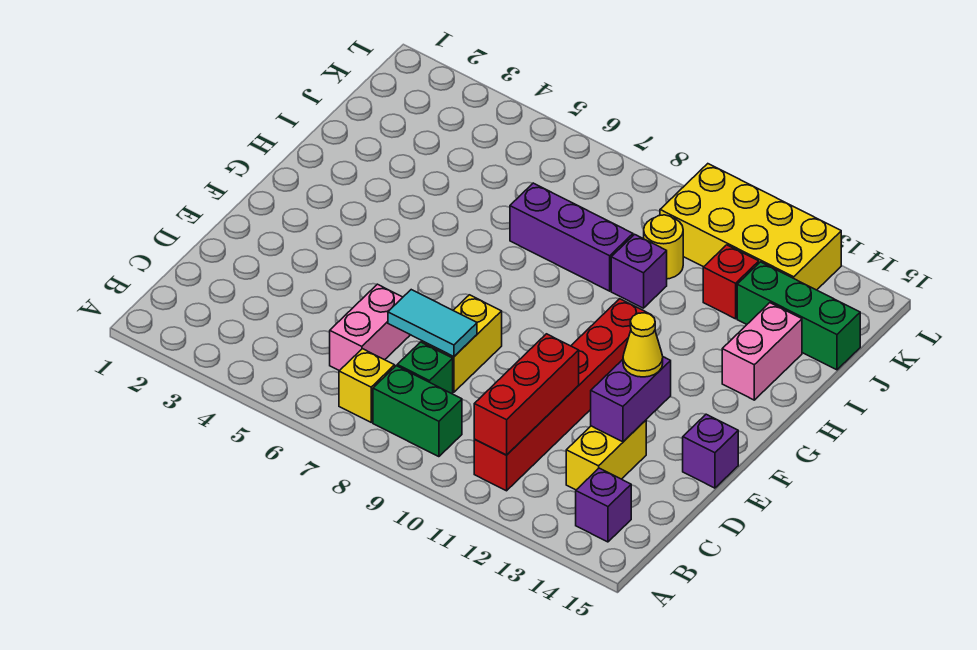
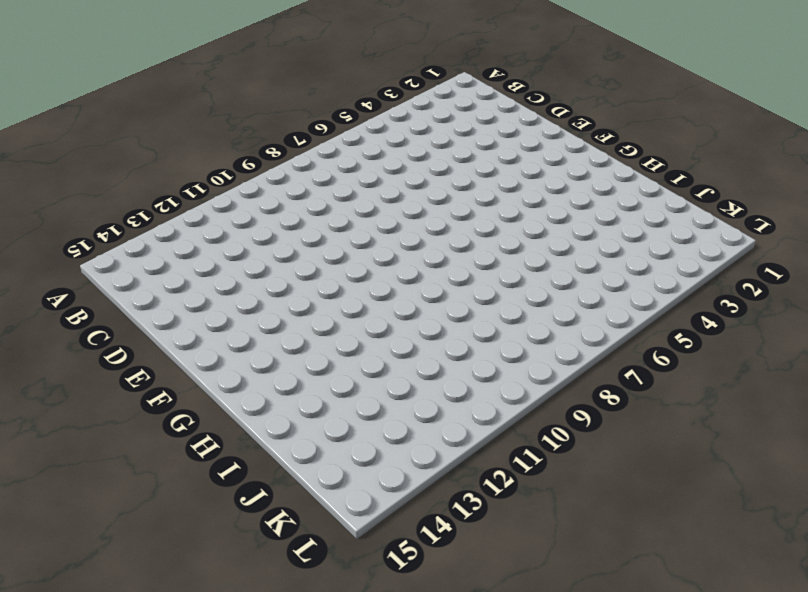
none -> yellow 1x1 brick [339,349,395,422]
none -> green 1x2 brick [373,366,462,457]
none -> red 1x6 brick [474,299,651,491]

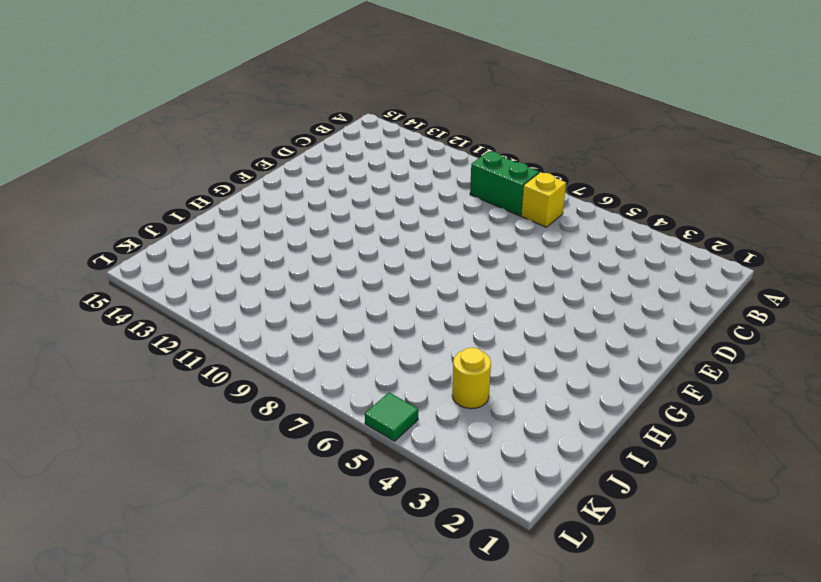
yellow 1x1 round brick [452,348,491,409] -> yellow 1x1 round brick moved to [644,215,683,279]
green 1x1 tile [365,393,418,441] -> none
none -> red 1x6 brick [474,299,651,491]
none -> purple 1x1 brick [576,468,631,542]
none -> pink 1x2 brick [330,284,410,371]

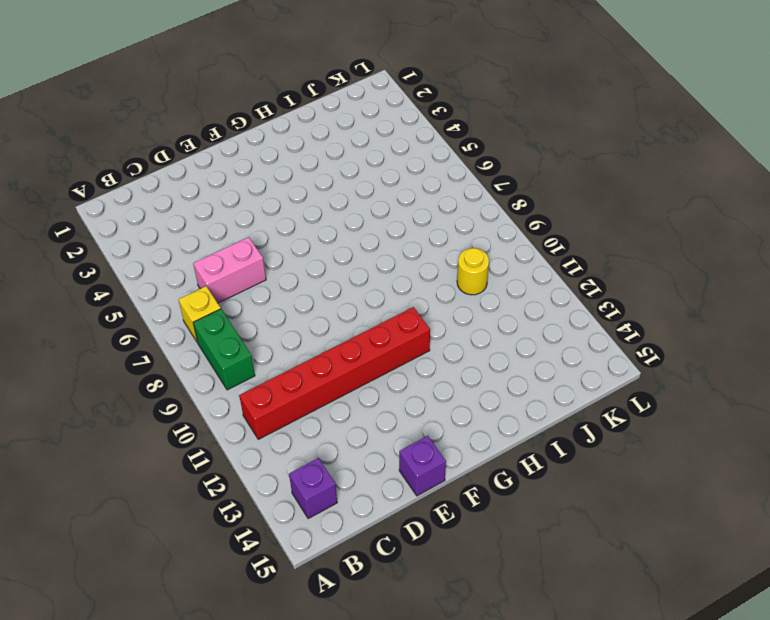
none -> green 1x1 brick [397,342,453,394]
none -> yellow 1x2 brick [566,420,646,490]
none -> yellow 1x2 brick [422,295,502,392]

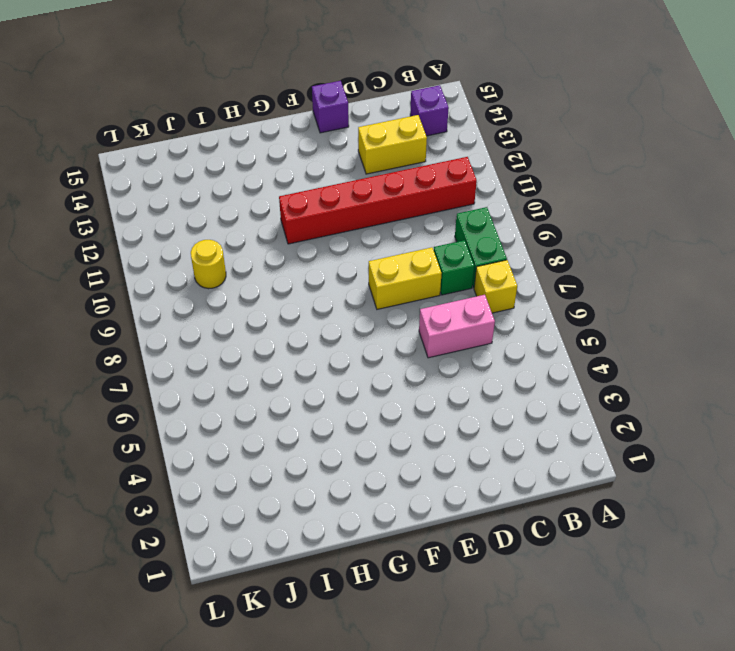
none -> pink 1x2 brick [722,303,802,400]
none -> purple 1x3 brick [510,183,633,291]
none -> purple 1x1 brick [611,234,667,308]

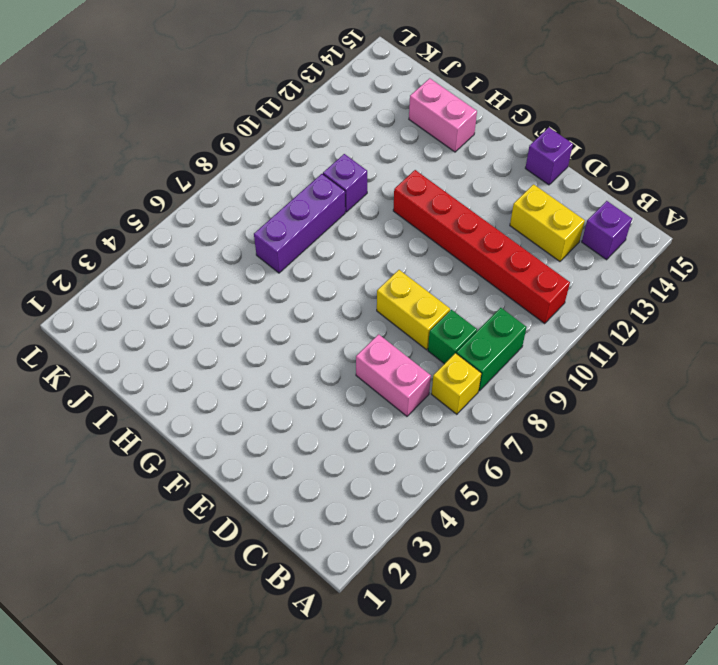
none -> yellow 1x1 round brick [644,215,683,279]
none -> red 1x1 brick [703,245,759,319]
none -> green 1x3 brick [737,262,860,370]

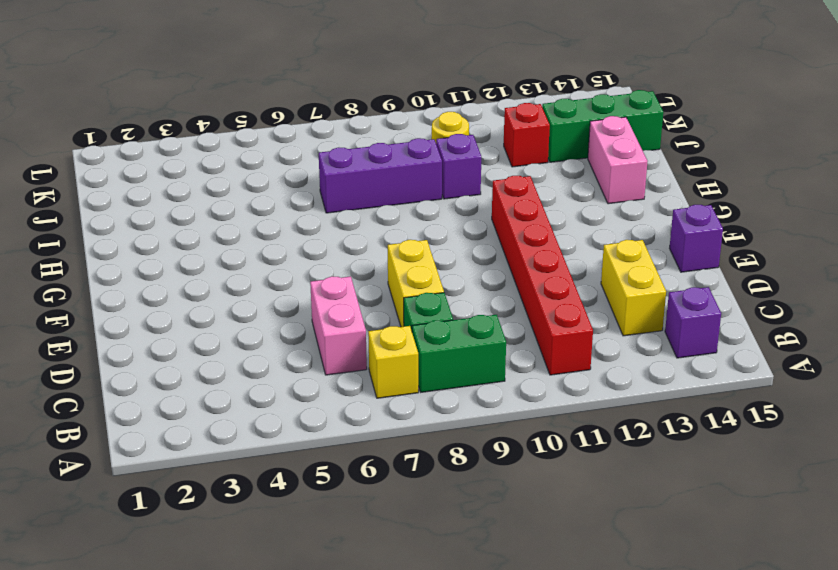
none -> yellow 2x4 brick [660,164,841,290]
none -> red 1x3 brick [474,334,579,455]
none -> cyan 1x2 tile [388,290,477,357]

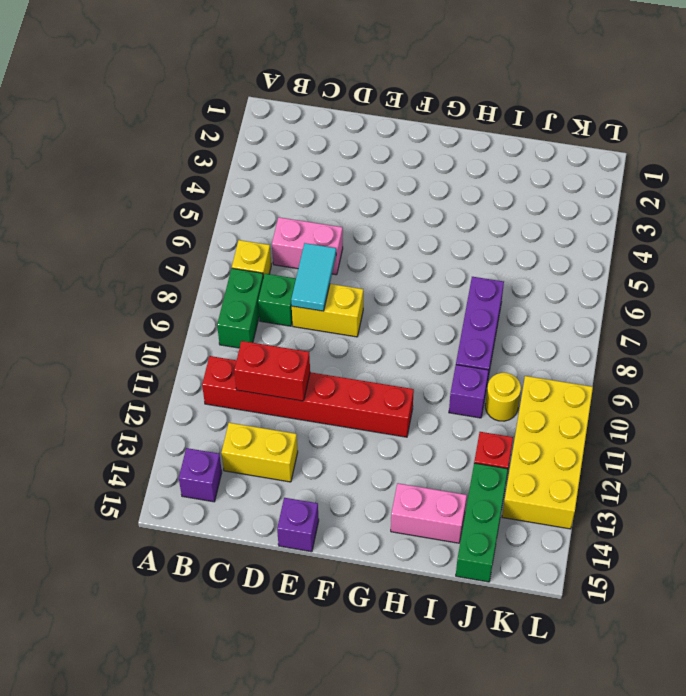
red 1x2 brick [234,341,310,401] -> red 1x3 brick [474,334,579,455]
none -> purple 1x2 brick [591,357,671,442]
none -> yellow 1x1 cone [623,313,663,377]

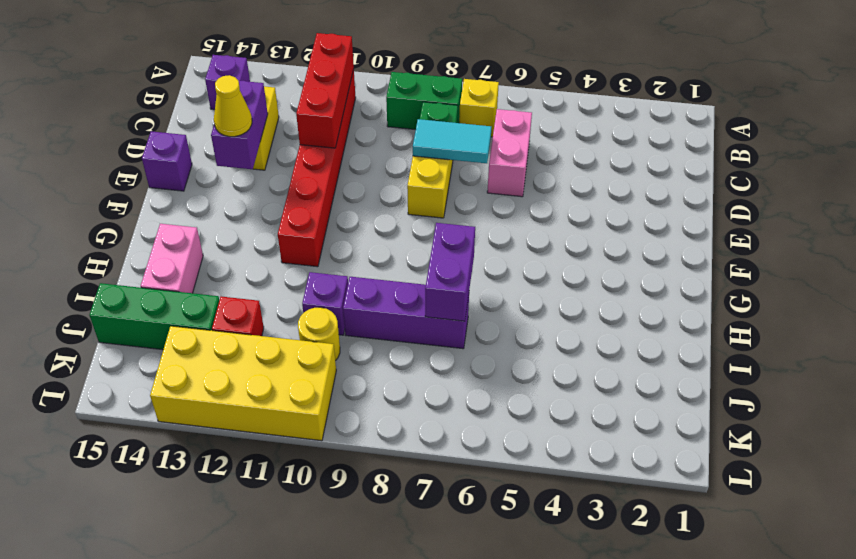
purple 1x2 brick [425,223,475,321] -> none

